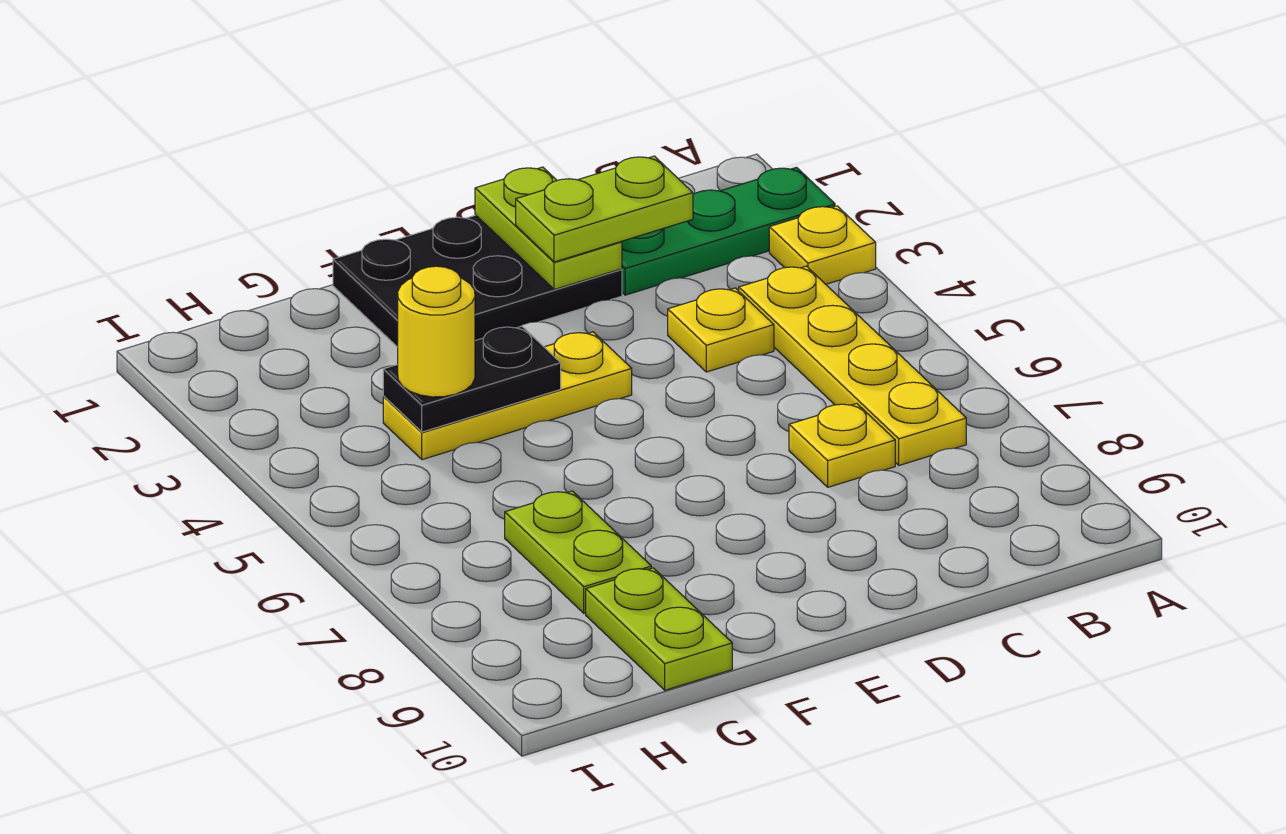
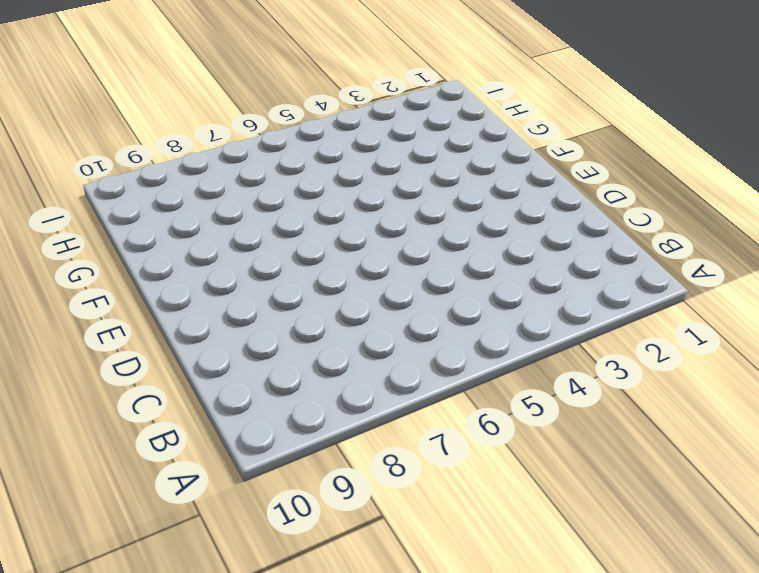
none -> green 1x3 plate [621,167,835,295]
none -> yellow 1x1 plate [769,206,876,284]
none -> yellow 1x4 plate [739,266,966,465]

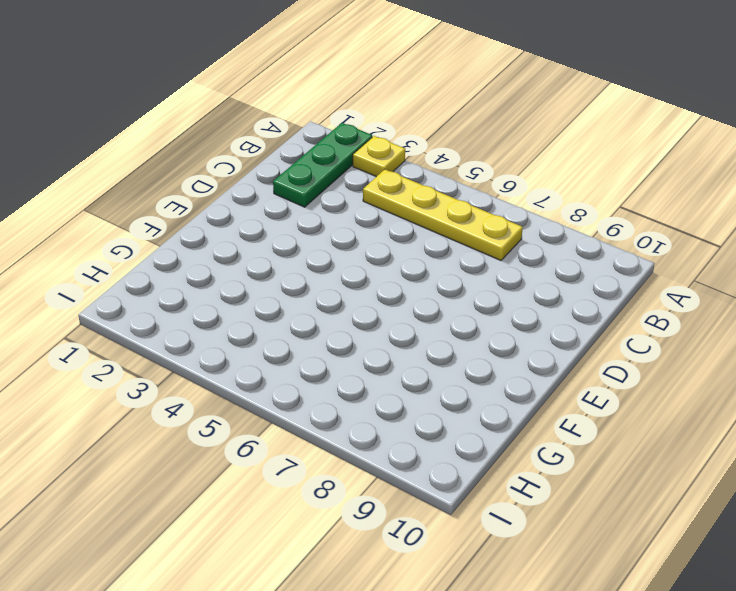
none -> yellow 1x1 plate [668,288,774,372]
none -> yellow 1x1 plate [789,403,895,487]
none -> black 2x3 plate [333,215,622,347]

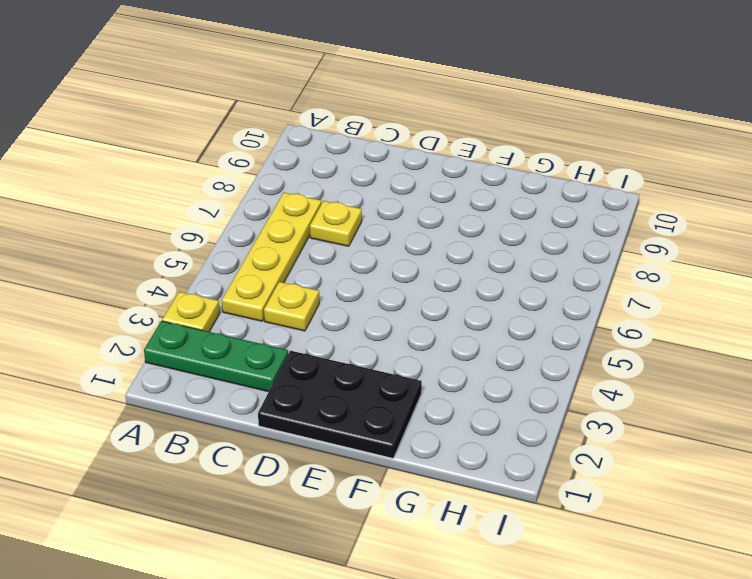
none -> yellow 1x3 plate [383,332,632,460]
none -> lime 1x2 plate [505,491,651,613]
none -> lime 1x2 plate [586,568,732,690]

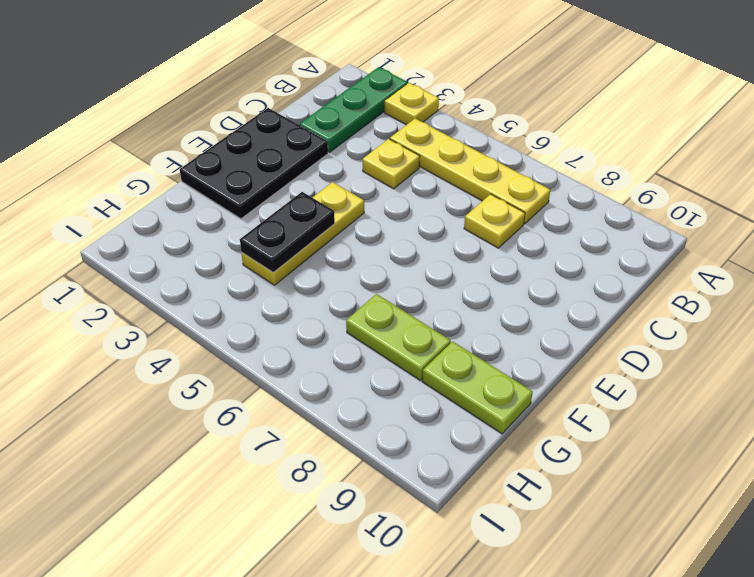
none -> lime 1x2 plate [475,167,622,290]
none -> lime 1x2 plate [516,156,693,262]
none -> yellow 1x1 round brick [398,266,475,397]

